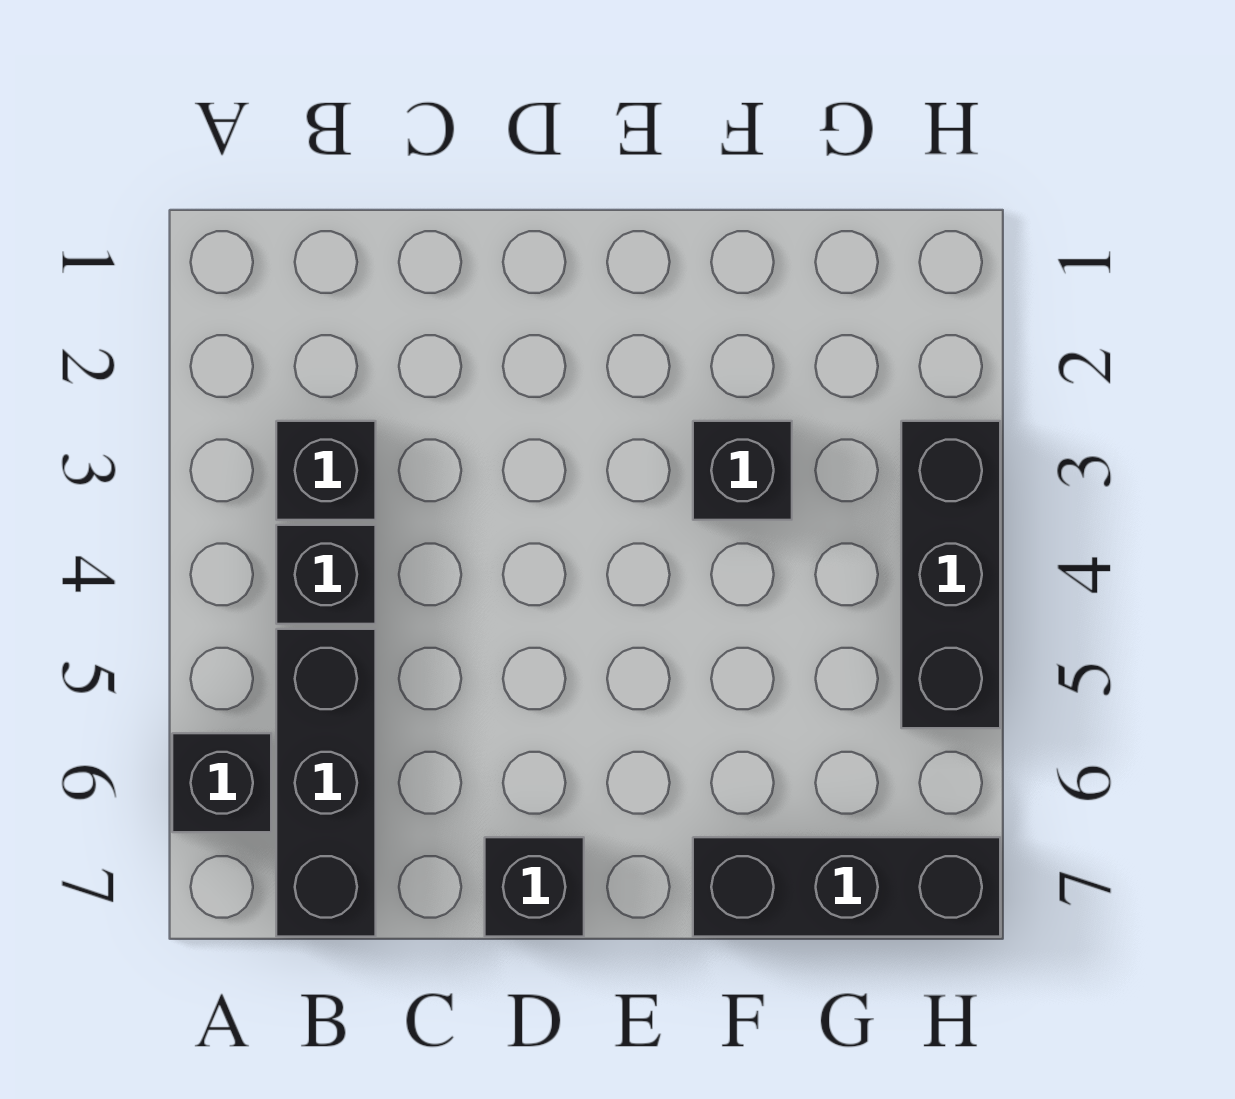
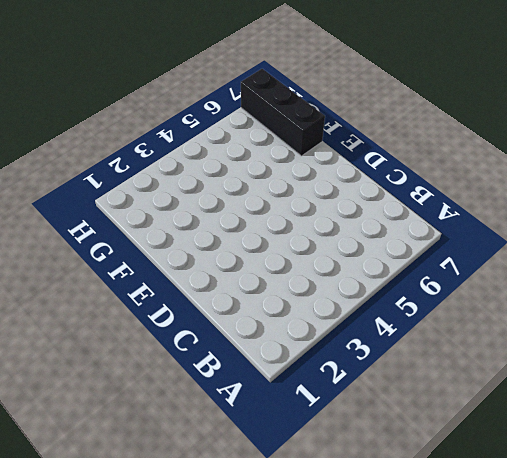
none -> black 1x1 brick [172,733,271,832]
none -> black 1x1 brick [276,421,376,520]

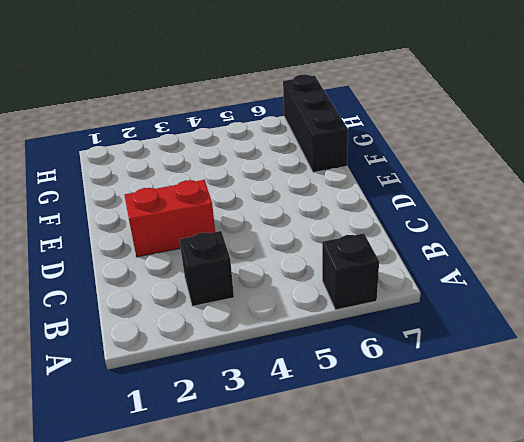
red 1x2 brick [124,180,215,257] -> none
none -> black 1x1 brick [276,525,376,624]
none -> black 1x3 brick [276,629,376,937]

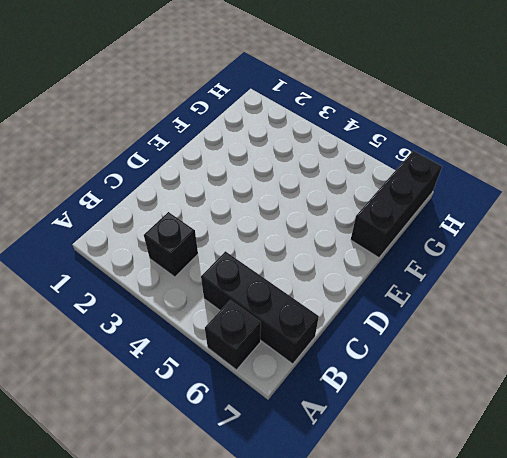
none -> black 1x1 brick [276,525,376,624]
none -> black 1x1 brick [485,837,584,937]

